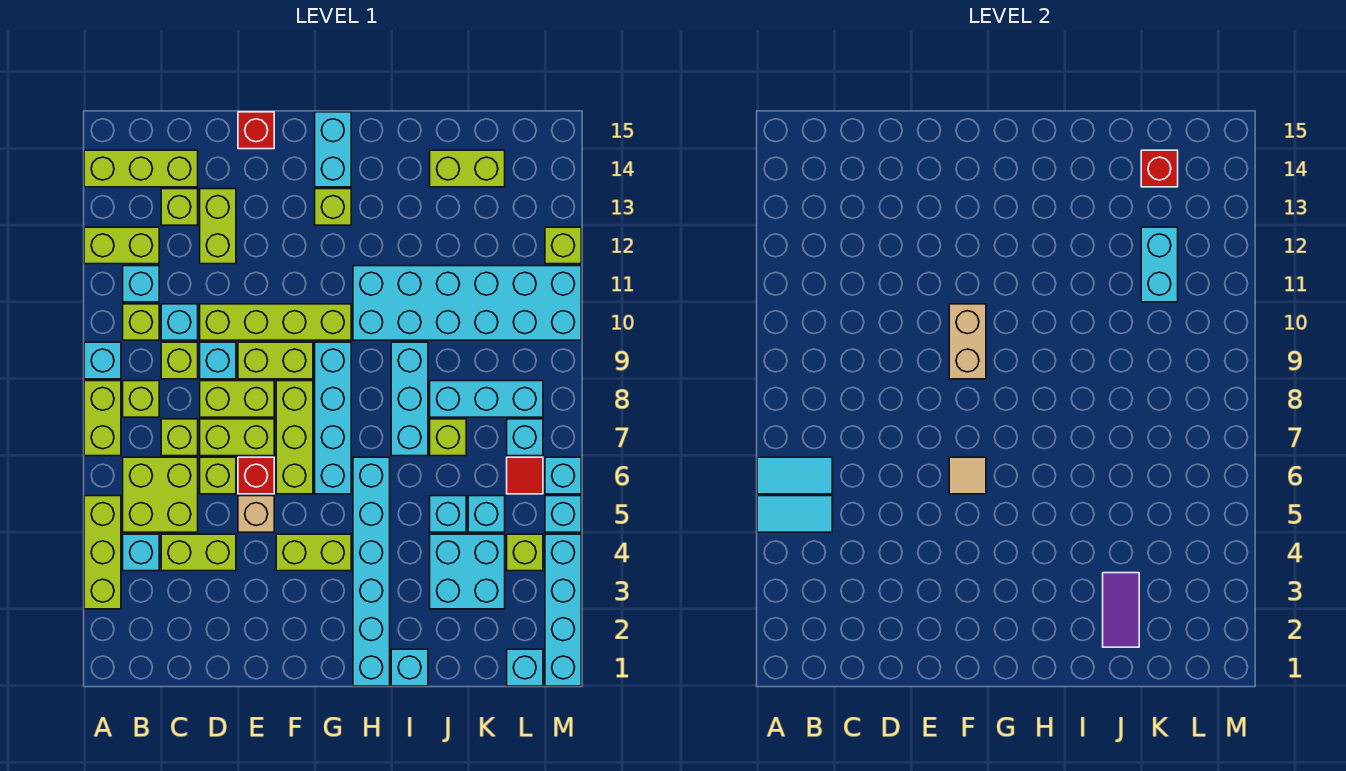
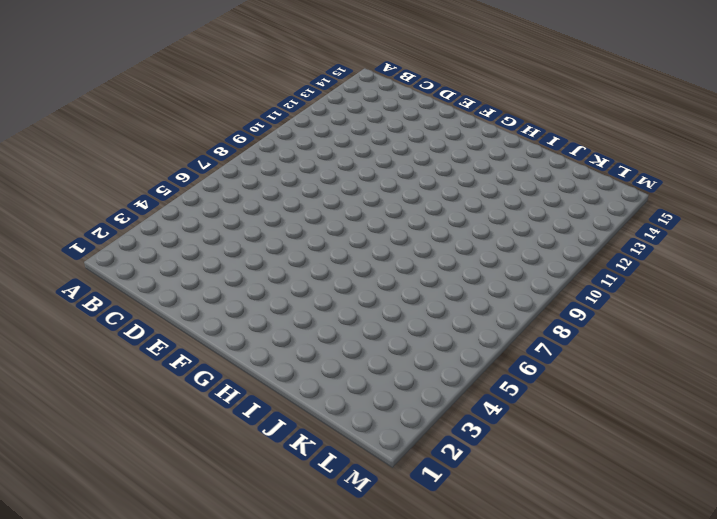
none -> lime 1x3 brick [84,496,121,609]
none -> lime 1x2 brick [84,381,121,456]
none -> cyan 1x1 brick [84,342,121,379]
none -> lime 1x2 brick [84,227,159,264]

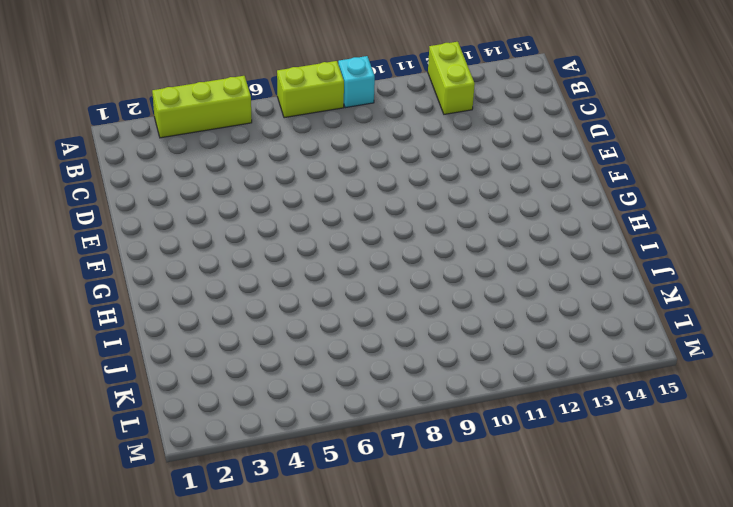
none -> lime 1x3 brick [84,150,198,187]
none -> cyan 1x1 brick [123,534,159,571]
none -> lime 2x2 brick [123,457,198,532]
none -> lime 1x1 brick [123,381,159,417]

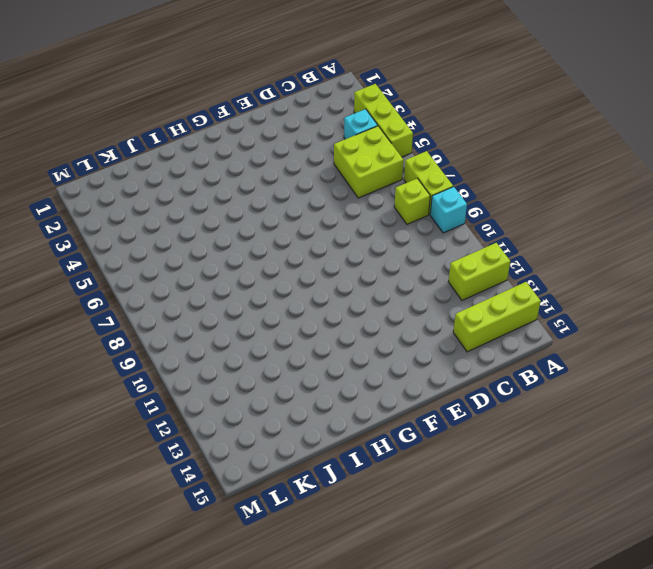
none -> lime 1x1 brick [123,304,159,340]
none -> cyan 1x1 brick [123,266,159,302]
none -> lime 1x2 brick [161,534,236,571]
none -> lime 1x1 brick [161,419,198,456]

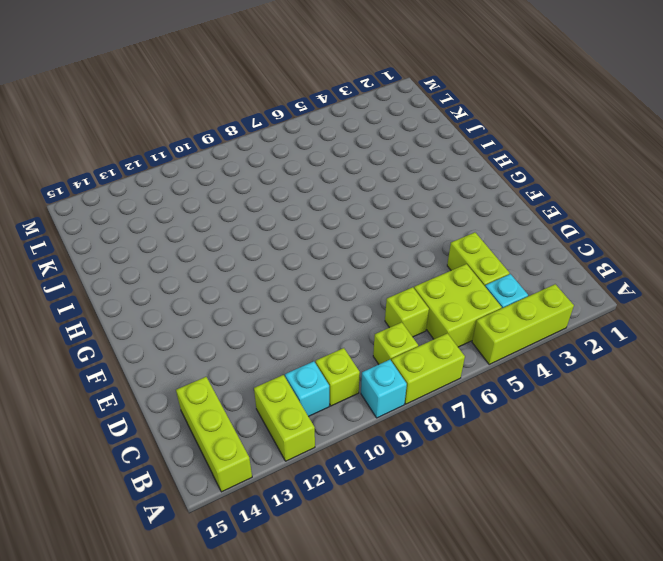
none -> lime 1x1 brick [161,342,198,379]
none -> cyan 1x1 brick [161,304,198,340]
none -> lime 1x1 brick [161,189,198,225]
none -> lime 1x1 brick [200,457,236,494]

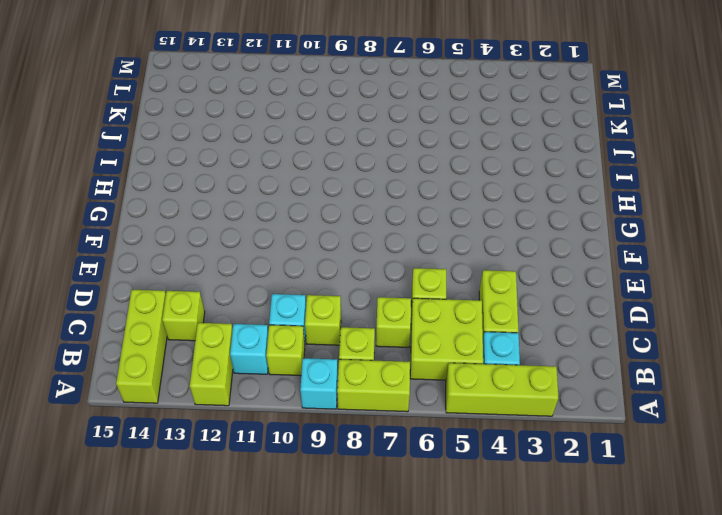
none -> lime 1x2 brick [200,419,274,456]
none -> lime 1x2 brick [200,381,274,417]
none -> cyan 1x1 brick [200,342,236,379]
none -> lime 1x4 brick [200,304,351,340]

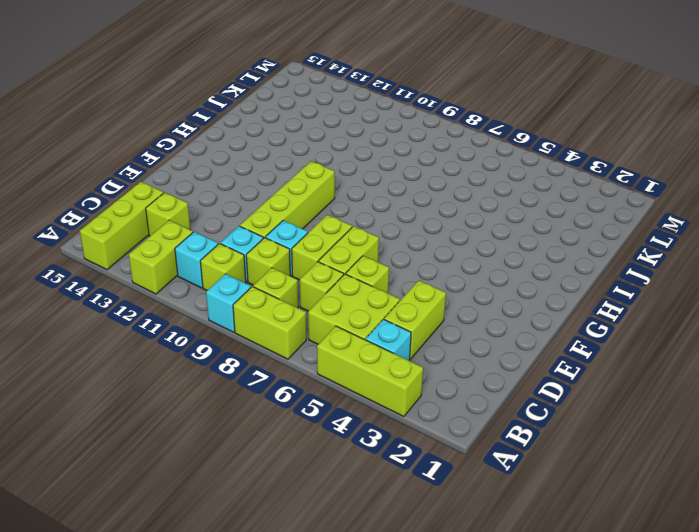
none -> lime 1x2 brick [200,189,236,264]
none -> tan 1x1 brick [238,496,274,532]
none -> red 1x1 brick [238,457,274,494]
none -> lime 1x2 brick [238,342,313,379]

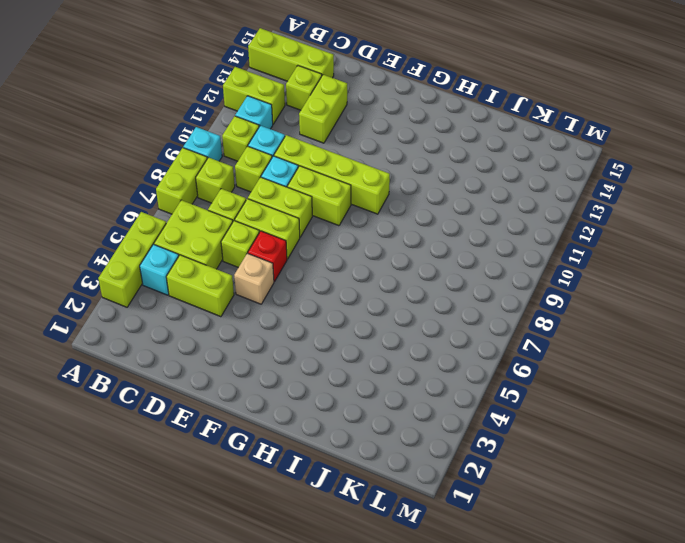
none -> red 1x1 brick [238,112,274,149]
none -> lime 1x2 brick [276,534,351,571]
none -> lime 1x3 brick [276,381,313,494]
none -> cyan 1x4 brick [315,342,351,494]

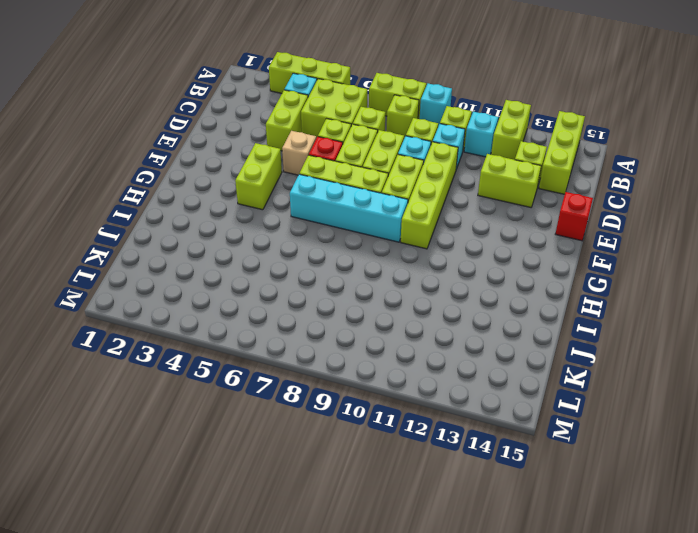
none -> lime 1x1 brick [315,189,351,225]
none -> cyan 1x2 brick [315,112,351,187]
none -> cyan 1x6 brick [353,457,390,686]
none -> cyan 2x6 brick [353,266,581,340]

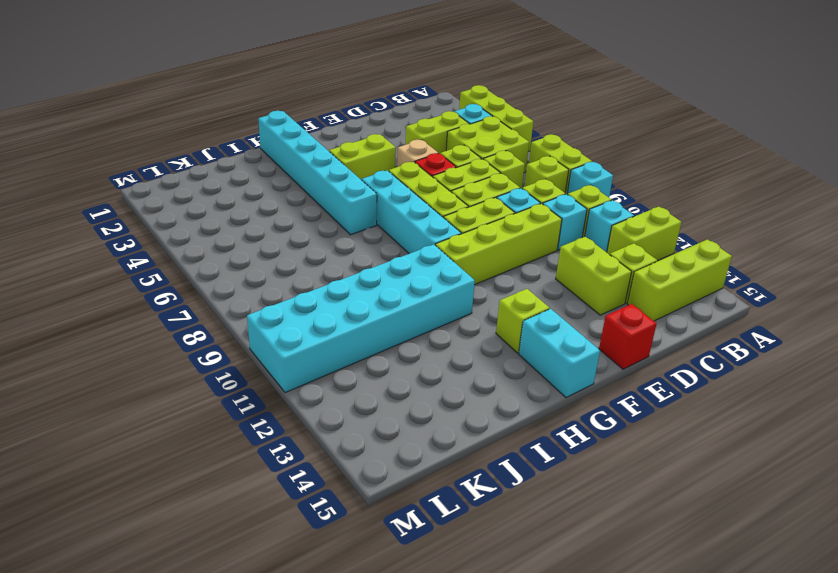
none -> cyan 1x1 brick [391,649,428,686]
none -> cyan 1x3 brick [391,342,428,456]
none -> cyan 2x2 brick [430,534,505,609]
none -> cyan 1x1 brick [430,496,466,532]

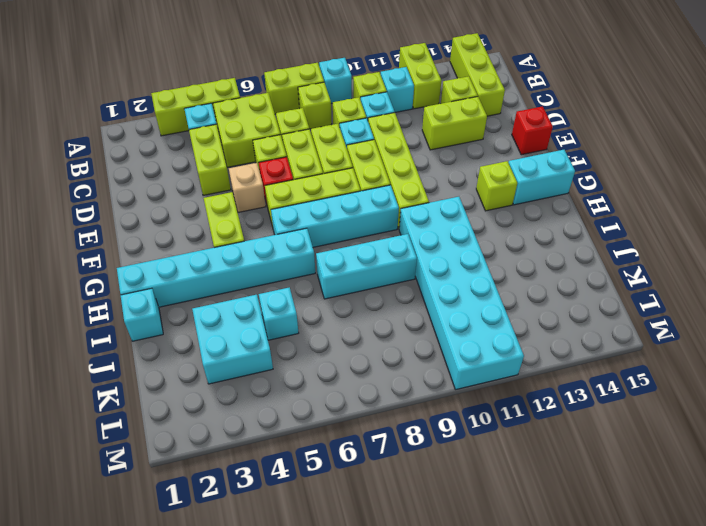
none -> lime 1x1 brick [430,419,466,456]
none -> cyan 1x3 brick [430,381,543,417]
none -> lime 1x2 brick [430,150,505,187]
none -> cyan 1x1 brick [468,496,505,532]

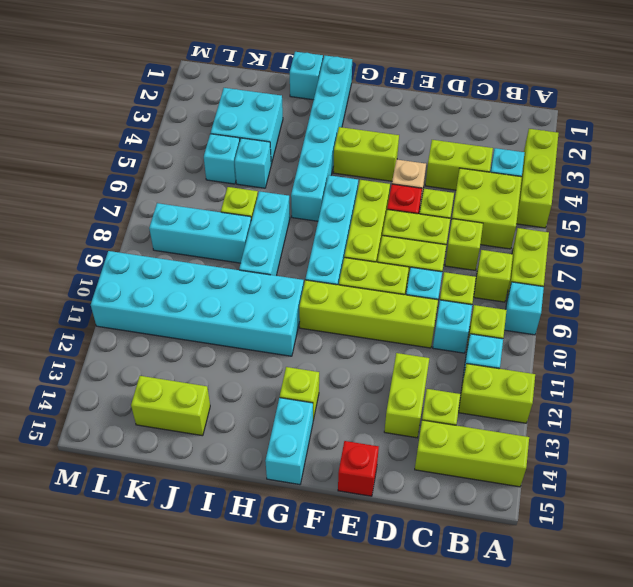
none -> cyan 1x1 brick [507,649,543,686]
none -> lime 1x1 brick [507,534,543,571]
none -> red 1x1 tile [507,457,543,494]
none -> cyan 1x1 brick [507,419,543,456]

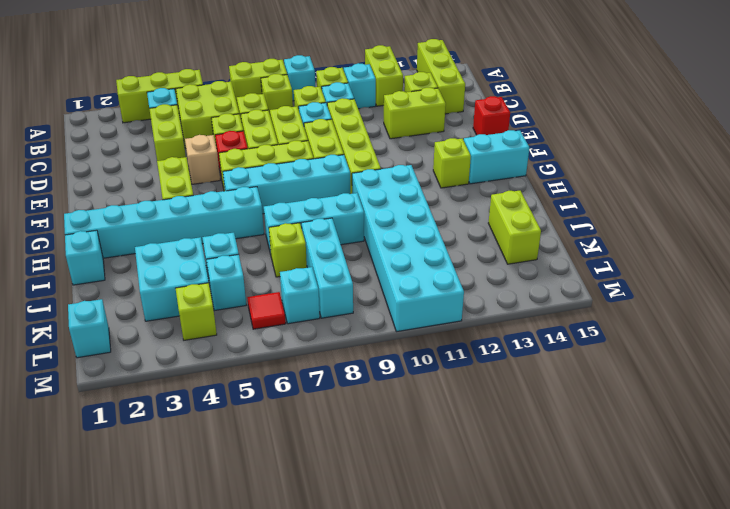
none -> cyan 1x4 brick [545,534,581,686]
none -> cyan 1x1 brick [545,496,581,532]
none -> cyan 1x1 brick [545,457,581,494]
none -> lime 1x1 brick [545,227,581,264]

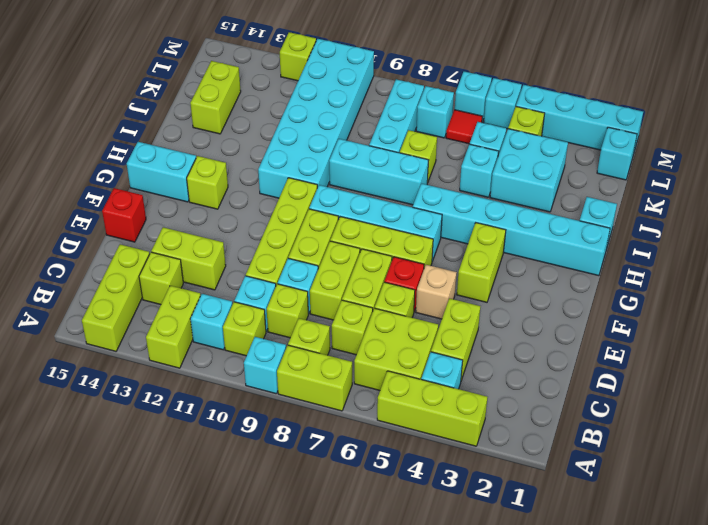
none -> cyan 1x2 tile [757,496,832,532]
none -> cyan 1x2 tile [757,457,832,494]
none -> tan 1x1 tile [949,457,986,494]
none -> tan 1x2 brick [949,304,986,379]

